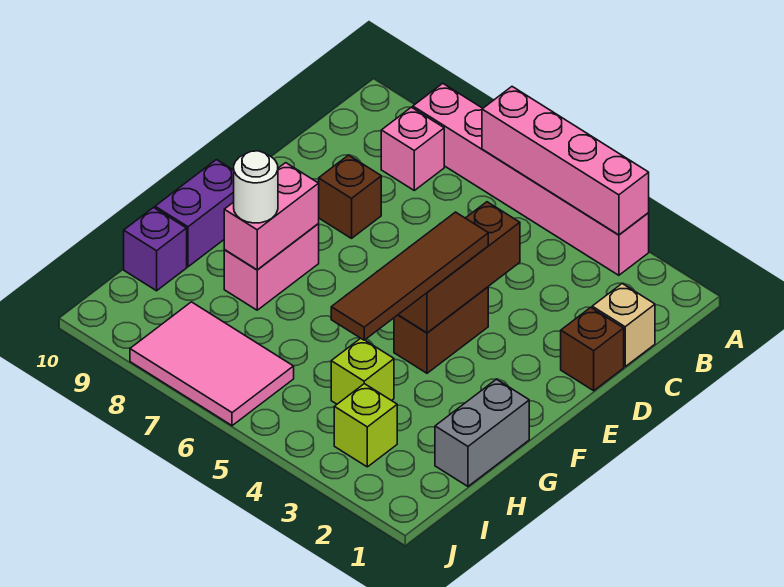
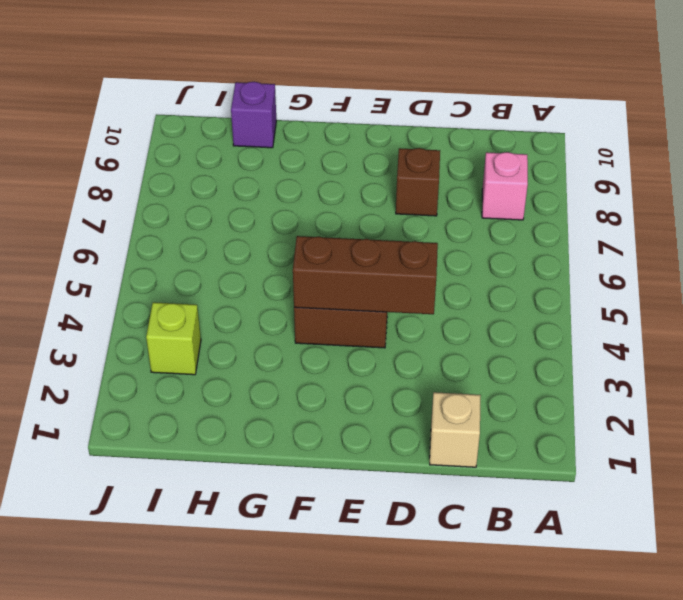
none -> pink 1x6 brick [413,83,649,275]
none -> brown 1x1 brick [561,307,624,391]
none -> pink 1x2 brick [224,224,319,310]

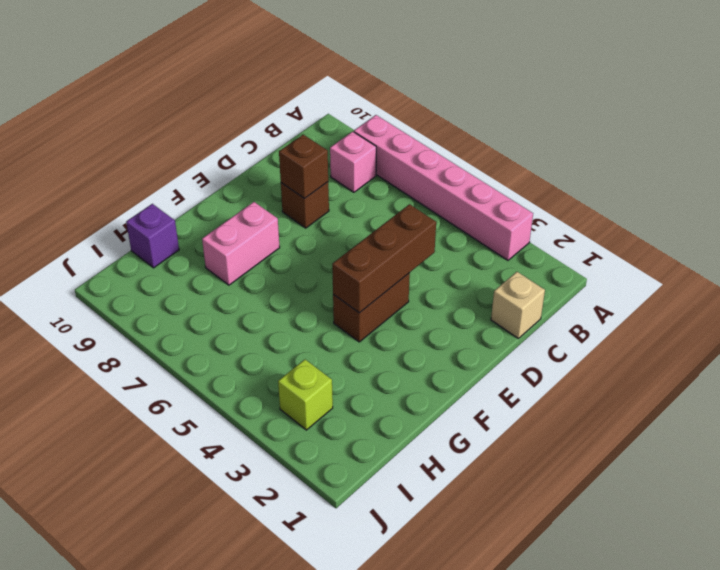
brown 1x1 brick [279,135,328,199] -> brown 1x1 brick moved to [561,307,624,391]
none -> purple 1x2 brick [155,160,234,267]
none -> grey 1x2 brick [435,379,529,486]
none -> lime 1x1 brick [331,338,394,404]

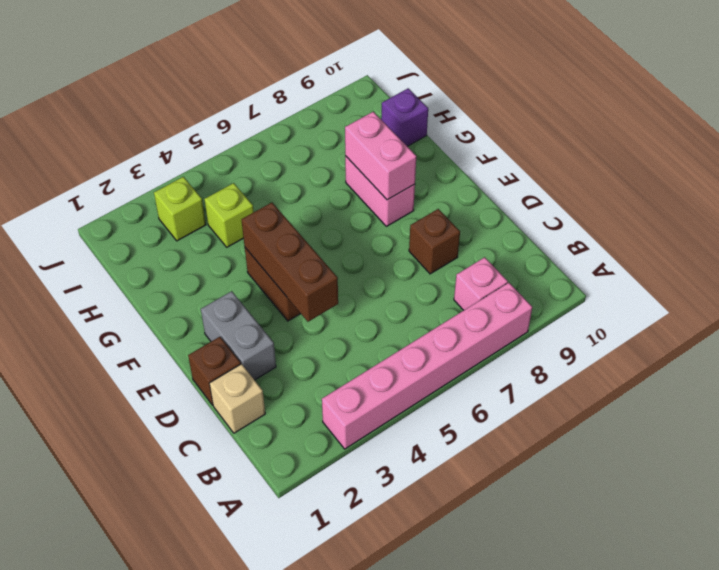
grey 1x2 brick [201,291,276,380] -> grey 1x2 brick moved to [435,379,529,486]
none -> purple 1x2 brick [155,160,234,267]
none -> pink 2x3 tile [130,302,294,426]
none -> pink 1x4 brick [482,87,649,235]

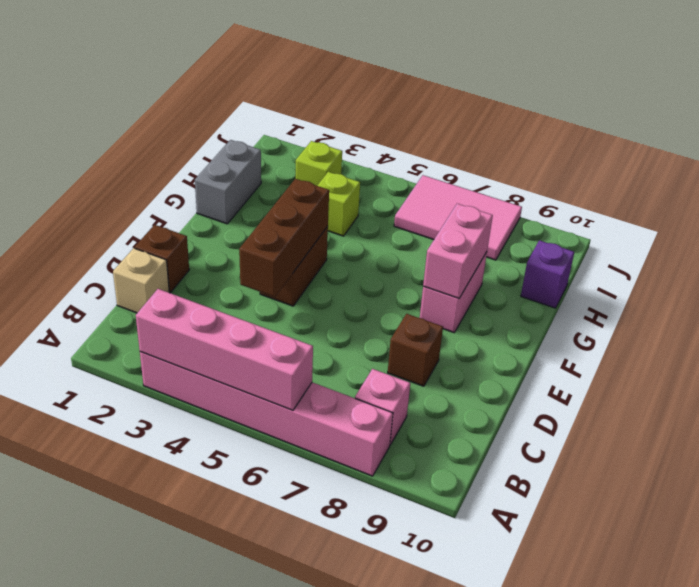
none -> purple 1x2 brick [155,160,234,267]
none -> brown 1x4 tile [331,212,488,340]
none -> white 1x1 round brick [234,151,278,223]

